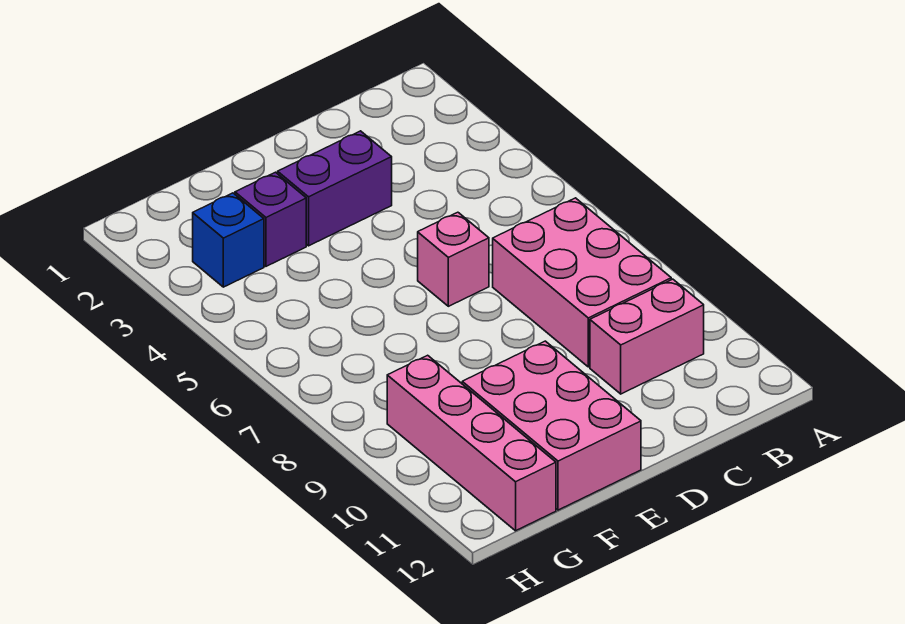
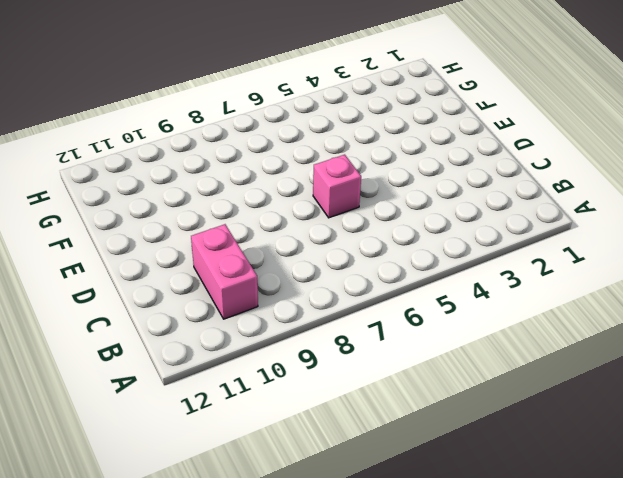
none -> pink 2x3 brick [493,198,671,367]
none -> purple 1x2 brick [278,131,392,246]

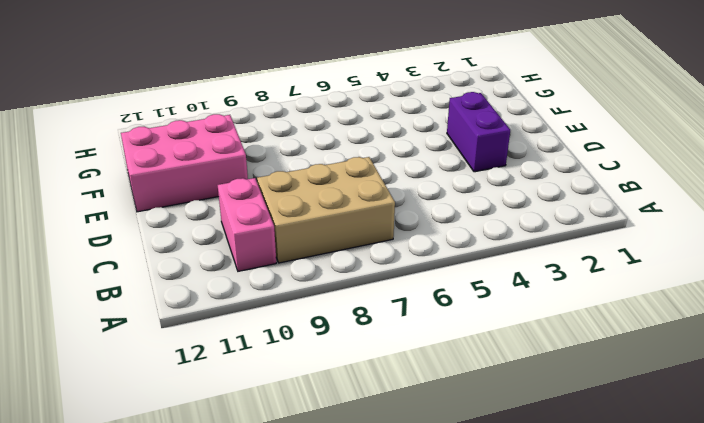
tan 2x3 brick [257,157,395,263] -> pink 2x3 brick [493,198,671,367]
none -> pink 1x1 brick [418,212,489,306]
none -> purple 1x1 brick [235,172,306,266]

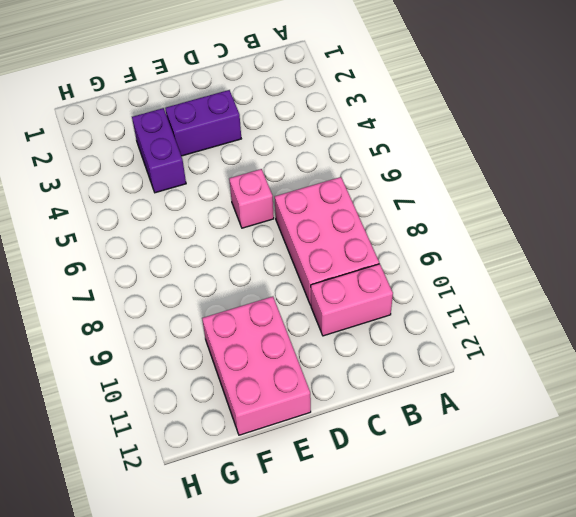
purple 1x2 brick [132,108,186,193] -> purple 1x1 brick [235,172,306,266]
none -> blue 1x1 brick [193,193,264,287]
none -> pink 1x4 brick [387,355,556,531]

